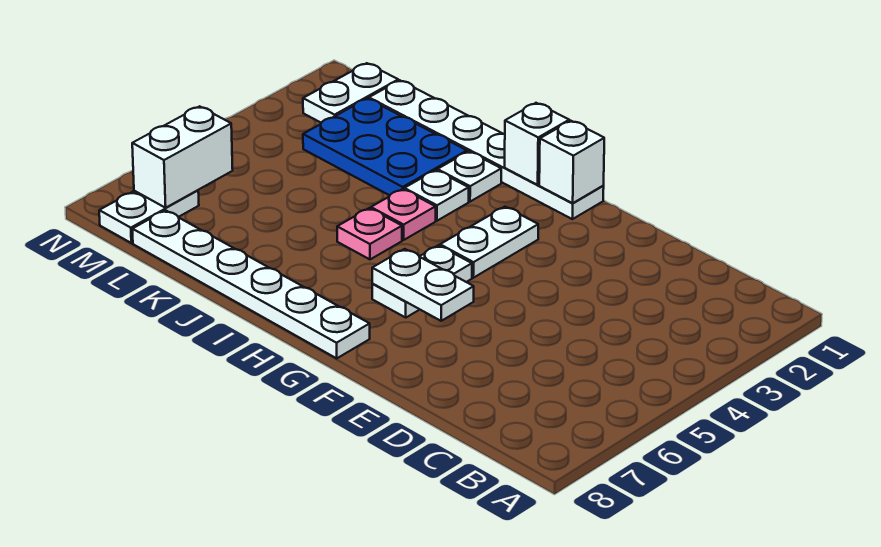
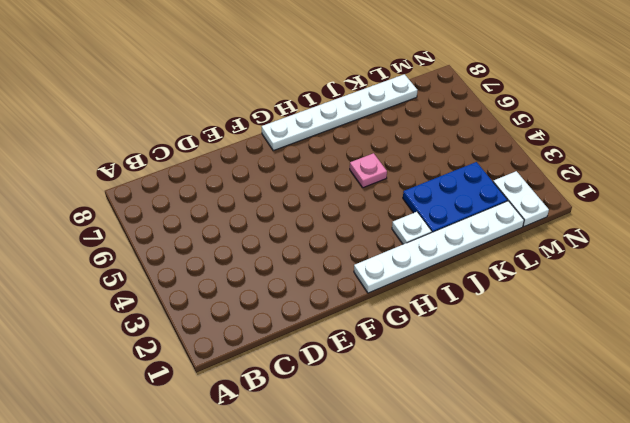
none -> white 1x2 plate [440,207,538,278]
none -> white 1x2 plate [372,245,472,317]
none -> white 1x1 plate [404,170,469,221]

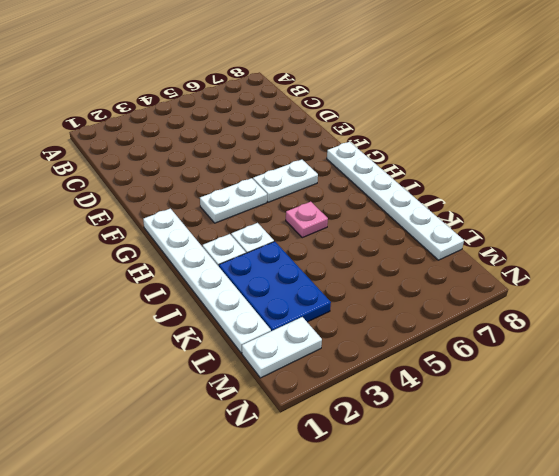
none -> pink 1x1 plate [371,189,436,240]
none -> white 1x2 plate [99,190,199,243]
none -> white 1x2 plate [372,249,474,321]

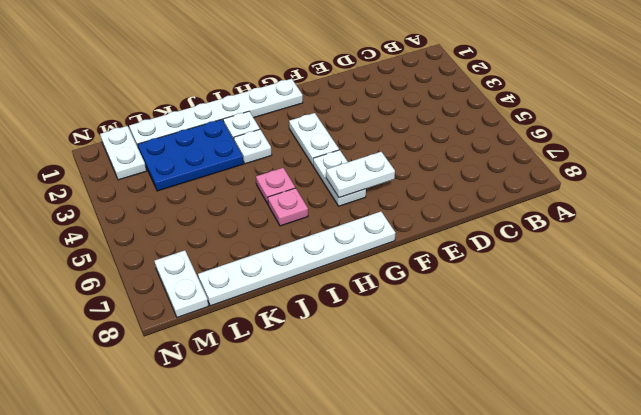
pink 1x1 plate [268,188,308,226] -> pink 1x1 plate moved to [371,189,436,240]
none -> white 1x1 brick [539,121,604,203]
none -> white 1x1 brick [505,103,569,185]
none -> white 1x2 brick [132,106,233,208]

